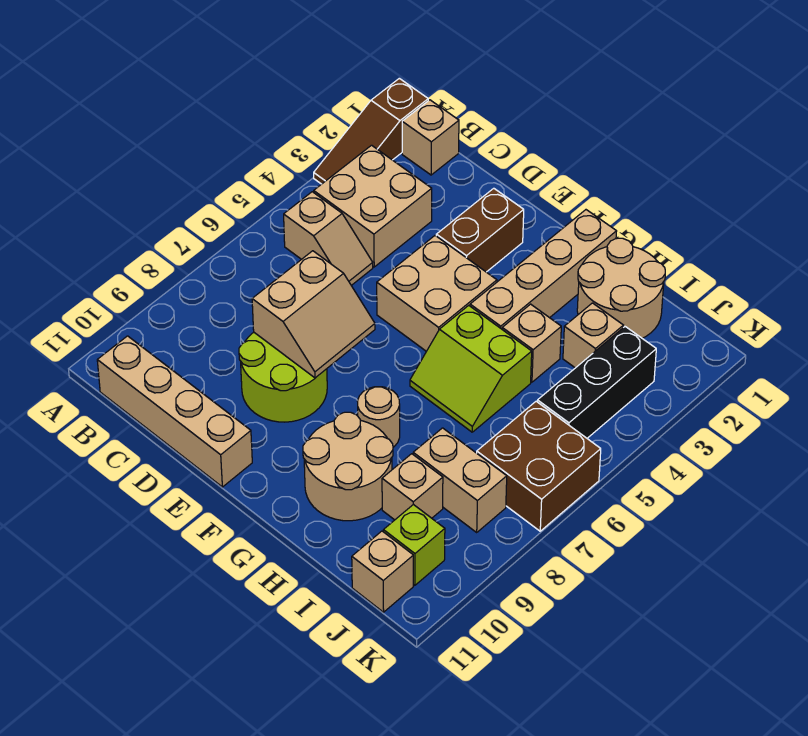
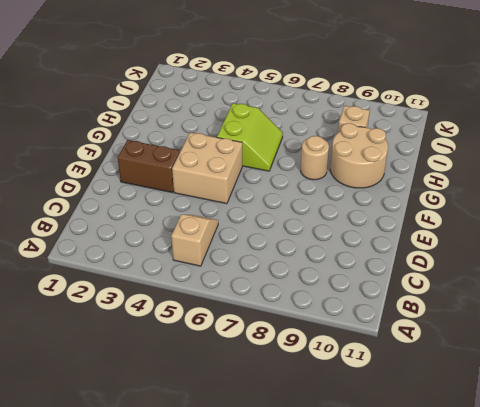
none -> brown 1x3 slope [314,78,428,184]
none -> tan 1x1 brick [402,100,459,175]
none -> tan 2x2 brick [314,145,432,267]

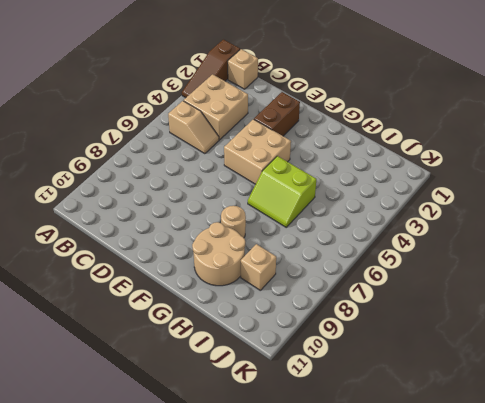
none -> tan 1x4 brick [97,336,252,487]
none -> lime 2x2 round brick [239,332,327,422]
none -> tan 1x4 brick [470,210,617,329]

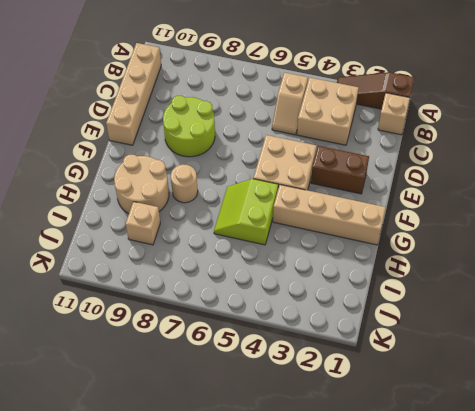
none -> tan 2x2 round brick [577,238,665,338]
none -> tan 1x1 brick [502,304,561,382]
none -> tan 1x1 brick [563,303,623,368]

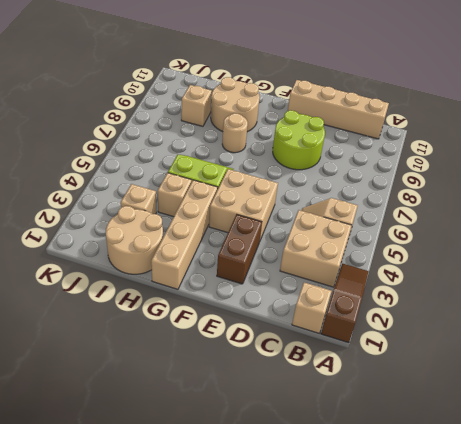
none -> tan 1x2 brick [413,428,507,532]
none -> black 1x3 brick [537,327,656,438]
none -> brown 2x2 brick [477,401,601,531]

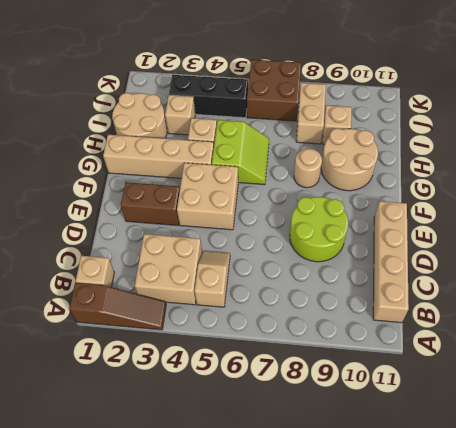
none -> lime 1x1 brick [383,504,445,585]
none -> tan 1x1 brick [352,531,413,612]
none -> tan 2x2 slope [252,251,375,378]

